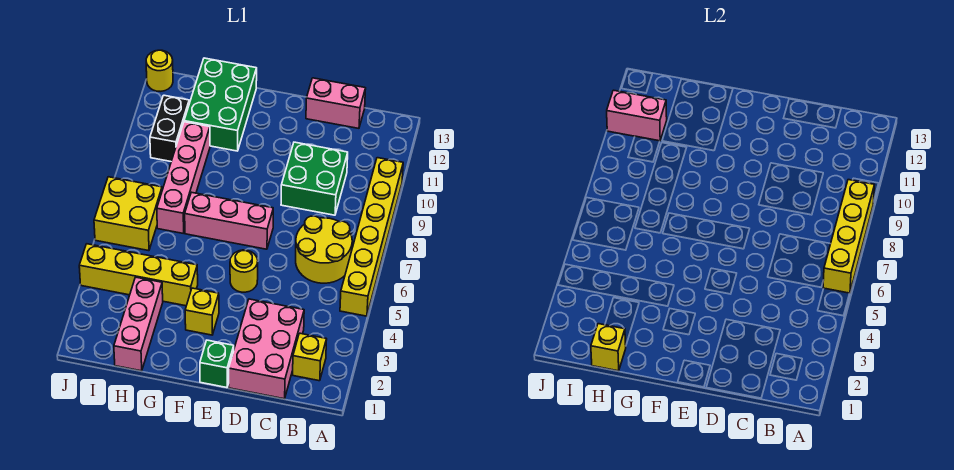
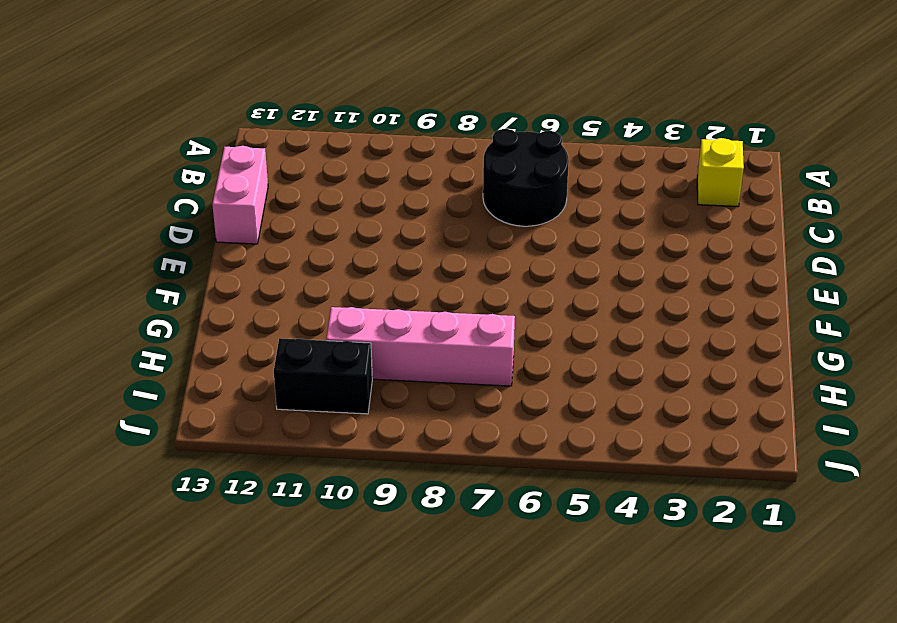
black 2x2 round brick [483,129,569,226] -> yellow 2x2 round brick [296,216,352,283]
none -> yellow 1x6 brick [340,158,403,316]
none -> pink 2x3 brick [229,299,304,399]
none -> green 2x2 brick [281,142,348,215]

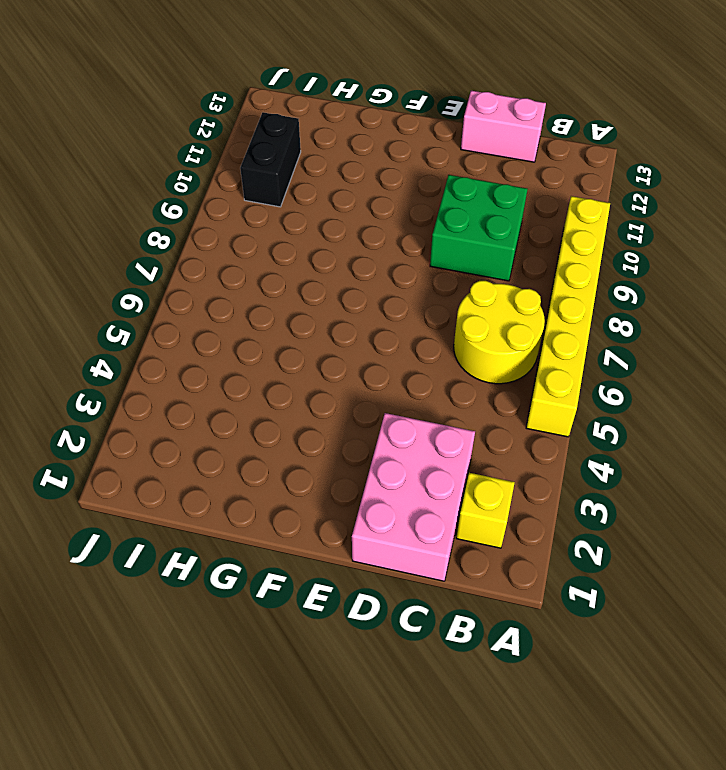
none -> green 1x1 brick [200,340,234,388]
none -> yellow 1x1 round brick [230,250,258,292]
none -> pink 1x3 brick [185,192,273,249]

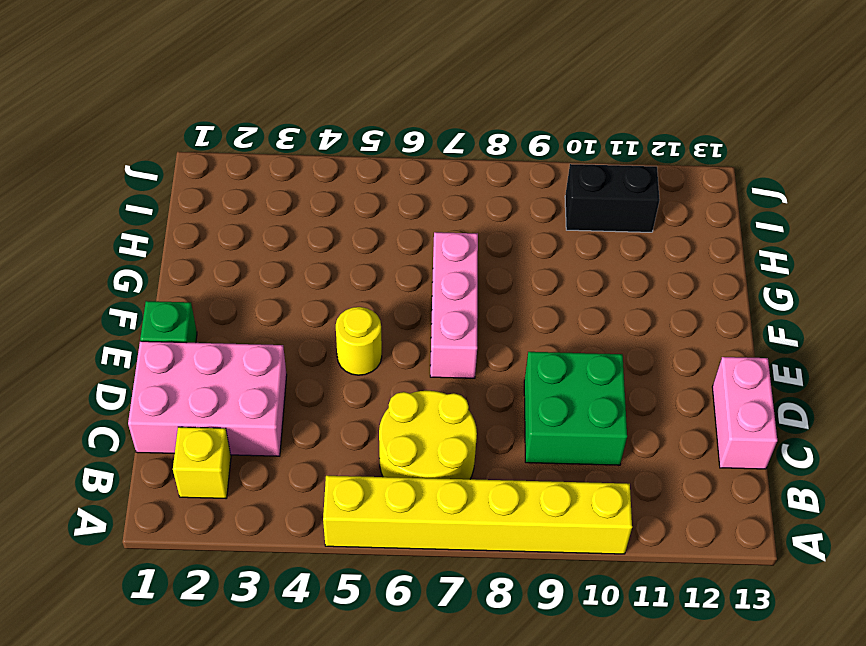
none -> yellow 1x1 brick [185,288,219,335]
none -> yellow 1x4 brick [79,244,198,306]
none -> green 2x3 brick [184,58,257,151]

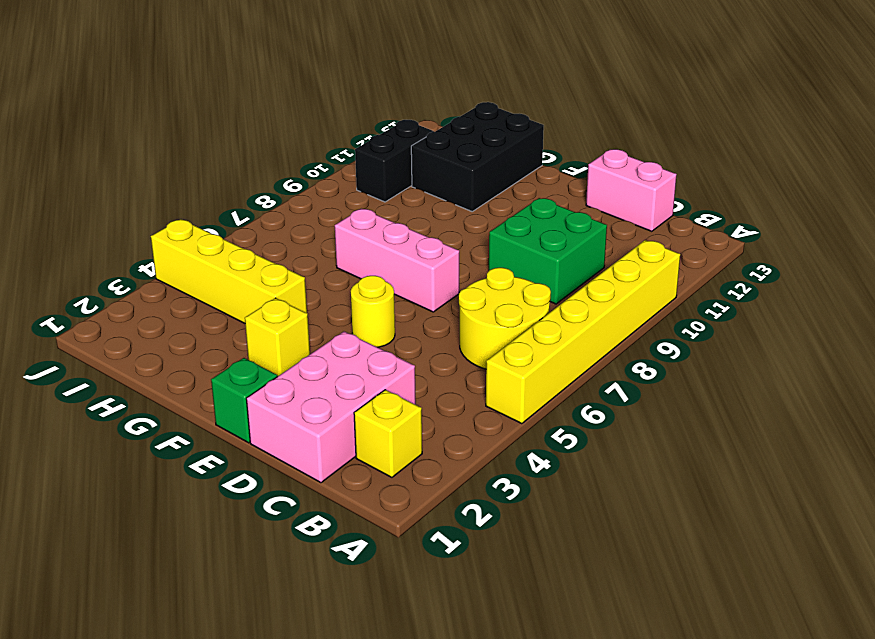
black 2x3 brick [411,102,544,211] -> green 2x3 brick [184,58,257,151]
none -> pink 1x3 brick [114,277,163,371]
none -> pink 1x4 brick [157,122,210,234]
none -> yellow 2x2 brick [94,177,162,251]

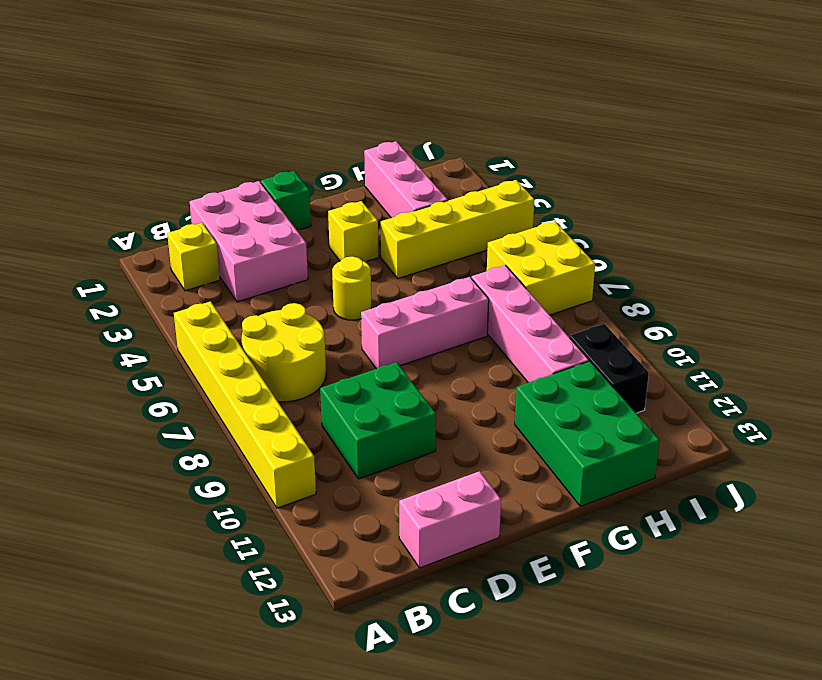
none -> yellow 1x1 round brick [146,50,173,91]
none -> yellow 1x4 brick [823,180,874,293]
none -> yellow 1x1 brick [591,324,626,371]

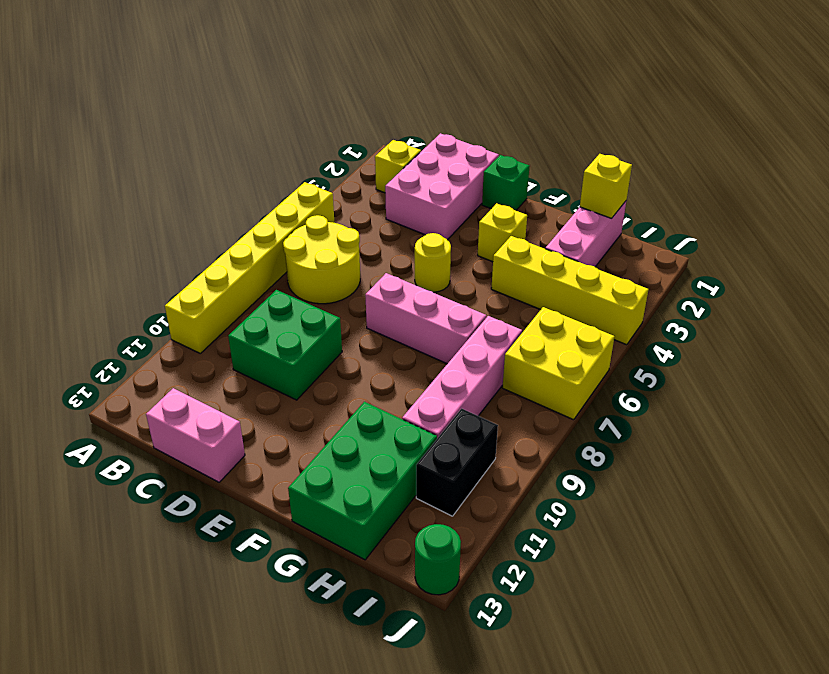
green 1x1 round brick [415,524,461,595] -> yellow 1x1 round brick [146,50,173,91]
none -> yellow 1x4 brick [823,180,874,293]
none -> pink 1x2 brick [607,90,667,141]

